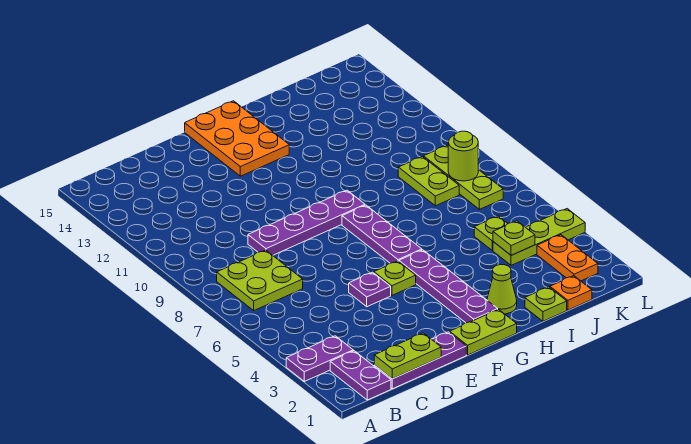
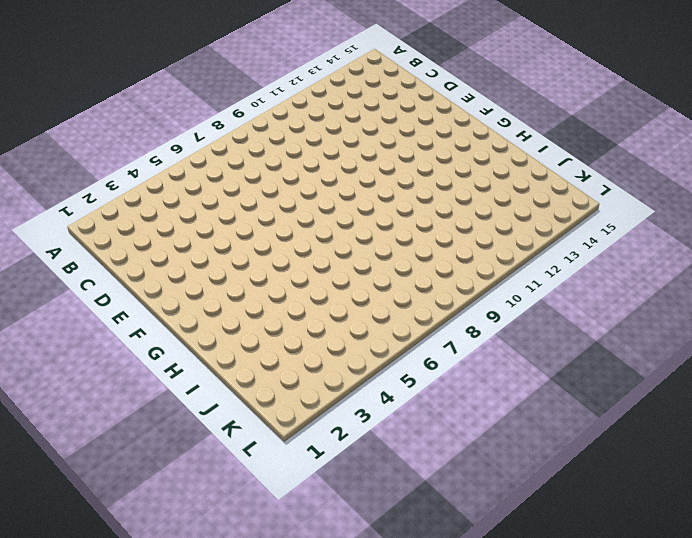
none -> purple 1x2 plate [286,336,353,381]
none -> purple 1x2 plate [330,351,391,400]
none -> lime 2x2 plate [217,250,303,310]

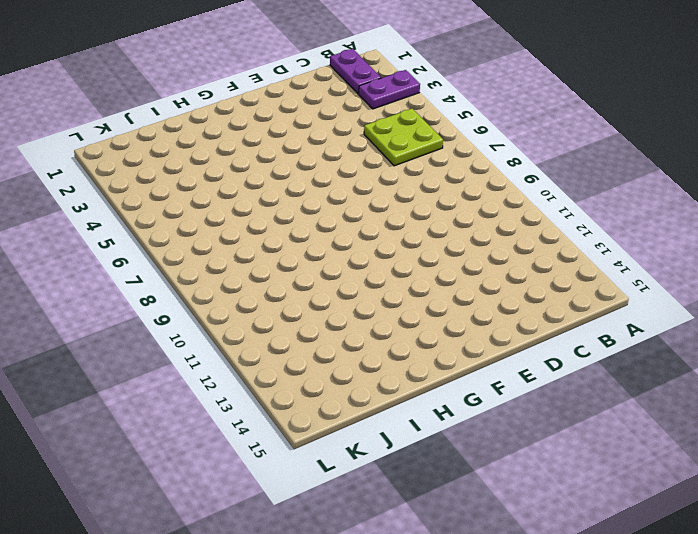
lime 2x2 plate [364,109,443,166] -> lime 2x2 plate moved to [217,250,303,310]
none -> purple 1x3 plate [374,332,466,389]
none -> purple 1x4 plate [248,190,365,255]
none -> purple 1x1 plate [349,272,391,307]

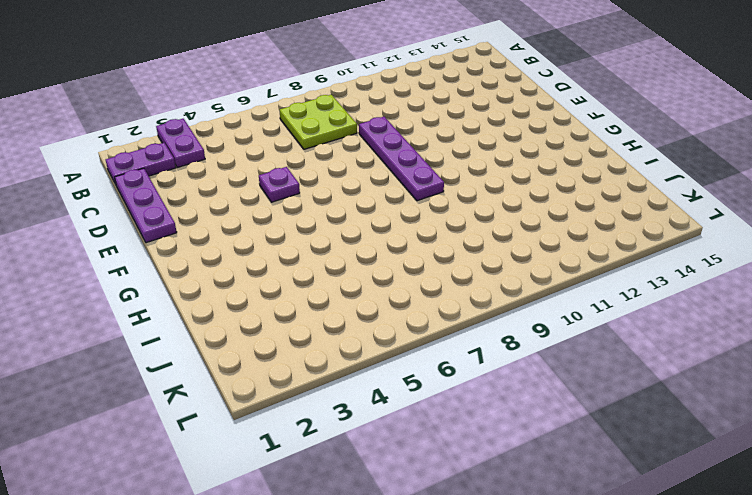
none -> lime 1x2 plate [450,309,517,355]
none -> lime 1x1 plate [374,261,416,295]
none -> orange 2x3 plate [185,101,289,176]

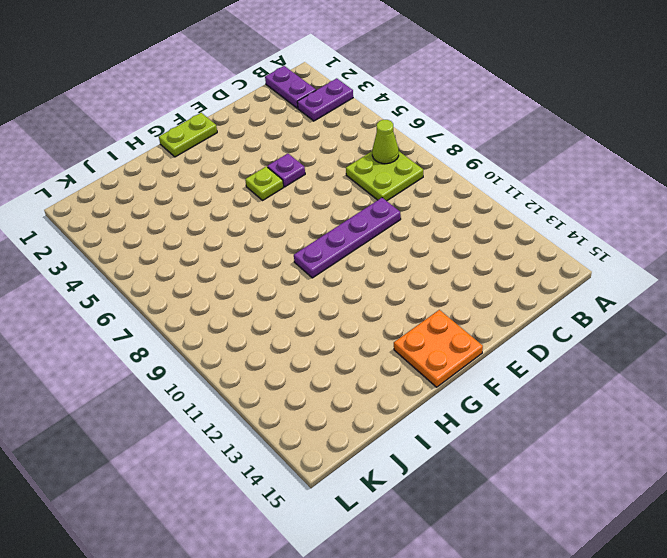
lime 1x1 cone [372,120,399,164] -> lime 1x1 cone moved to [487,264,517,314]
orange 2x2 plate [394,310,483,387] -> orange 2x3 plate [185,101,289,176]
none -> purple 1x3 plate [374,332,466,389]
none -> purple 1x4 plate [399,250,498,323]
none -> purple 1x3 plate [342,205,422,263]

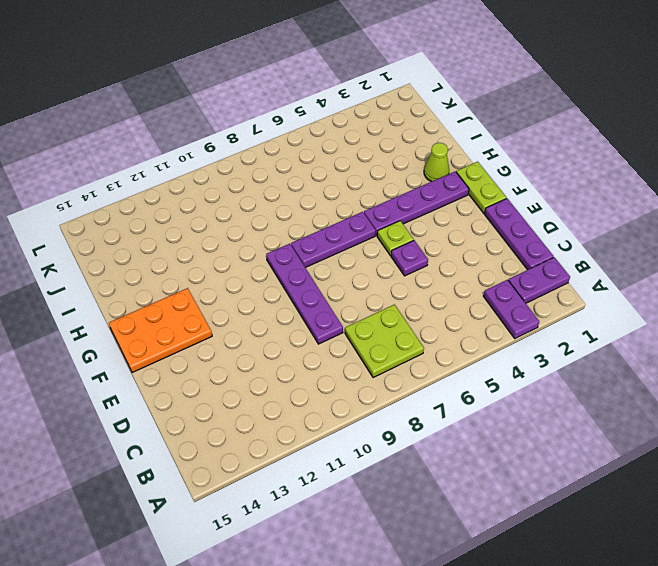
none -> lime 1x1 plate [525,287,567,321]
none -> orange 1x1 plate [550,276,592,310]
none -> lime 1x3 plate [493,209,585,265]

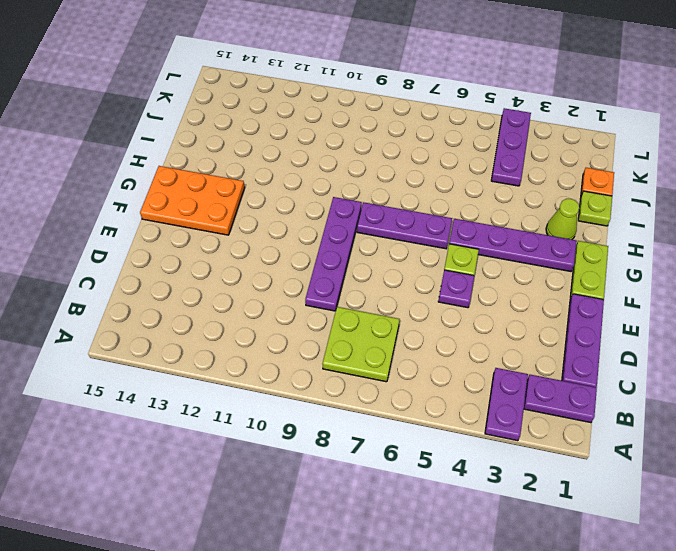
purple 1x3 plate [491,108,531,186] -> lime 1x3 plate [493,209,585,265]
none -> lime 1x1 plate [474,216,508,250]
none -> lime 1x2 plate [398,156,459,206]
none -> orange 1x2 plate [537,235,598,281]

